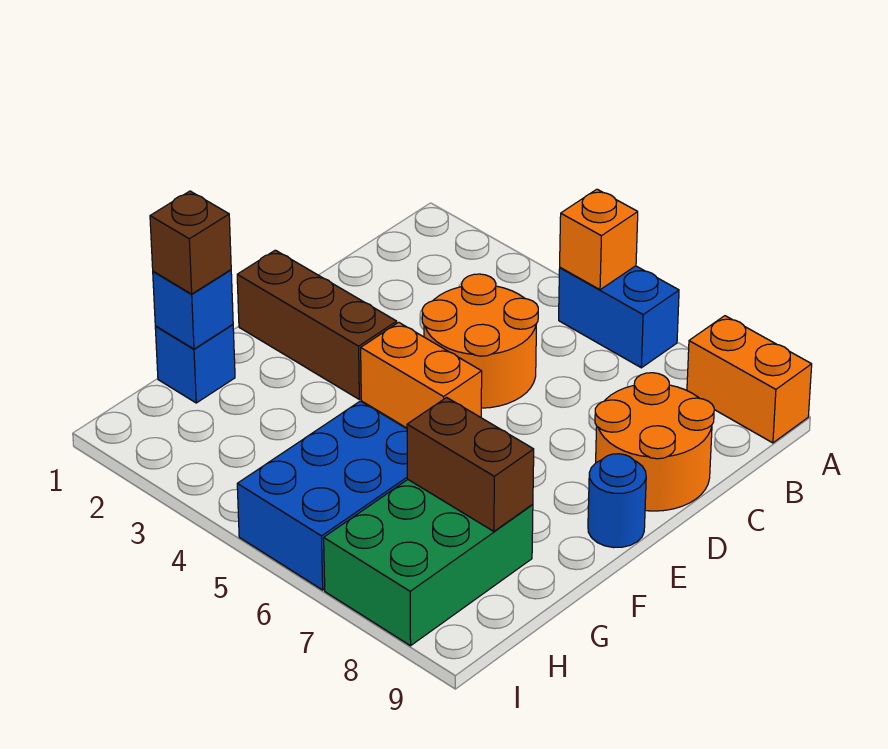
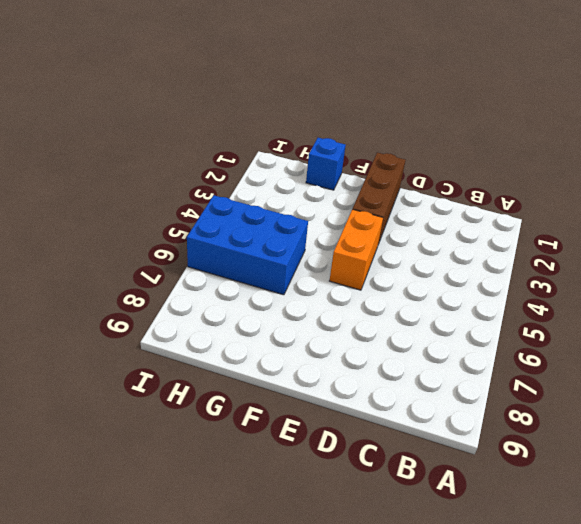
none -> blue 1x2 brick [559,266,679,368]
none -> orange 1x2 brick [687,316,812,443]
none -> orange 2x2 round brick [422,274,538,408]

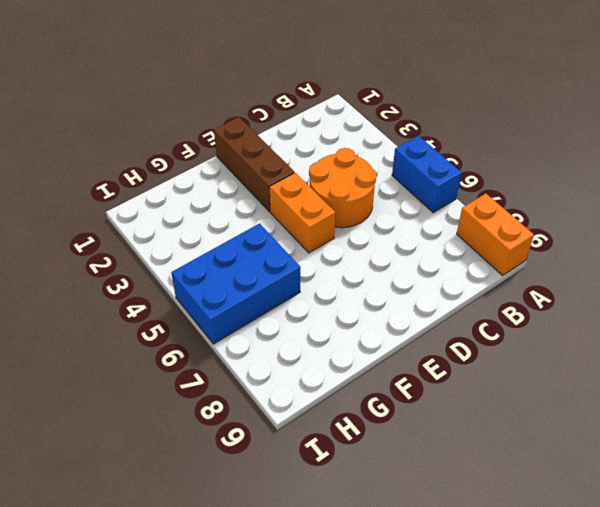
none -> orange 2x2 round brick [595,373,714,511]
none -> blue 1x1 round brick [588,454,646,548]
none -> blue 1x1 brick [155,325,235,403]

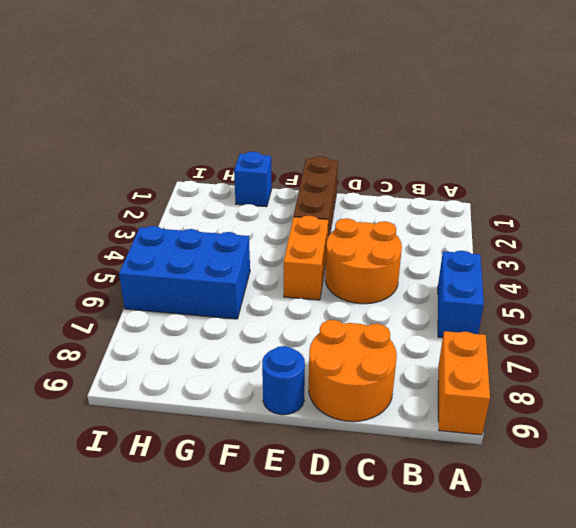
none -> green 2x3 brick [324,480,533,646]
none -> orange 1x1 brick [560,189,638,290]
none -> blue 1x1 brick [153,270,233,349]

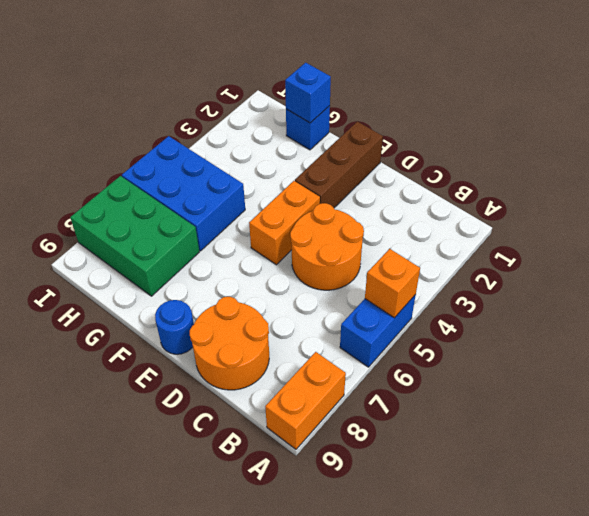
none -> brown 1x2 brick [407,397,534,531]
none -> brown 1x1 brick [150,191,231,294]

